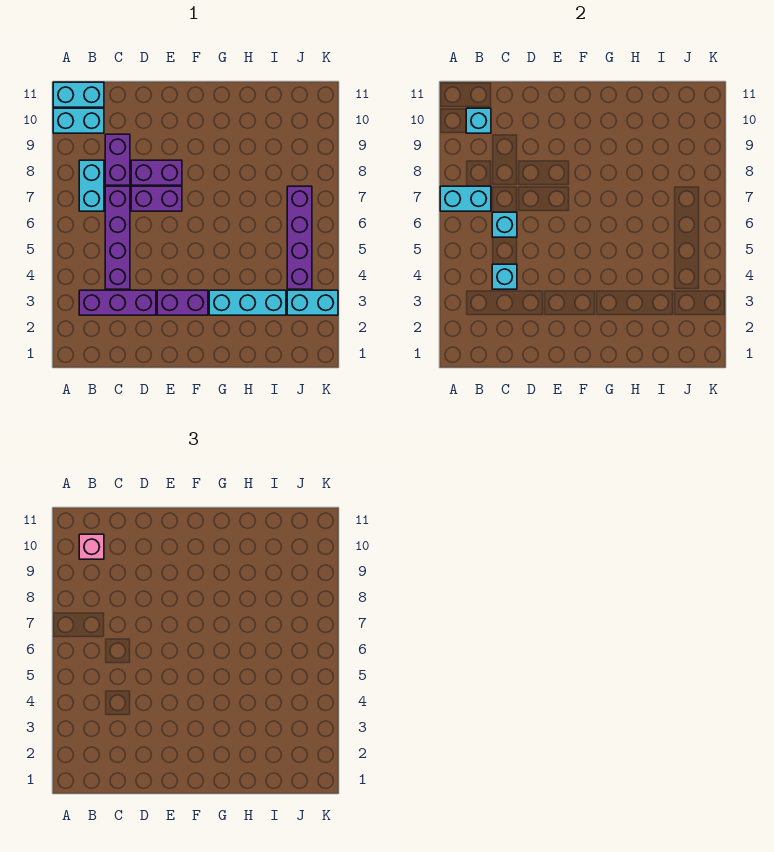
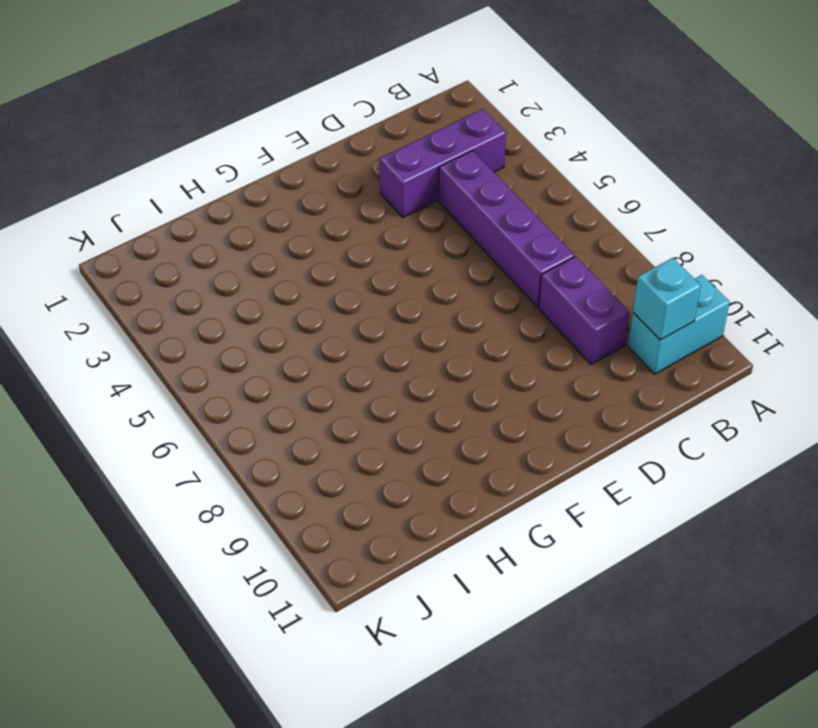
none -> cyan 1x2 brick [53,82,104,107]
none -> cyan 1x2 brick [79,160,104,211]
none -> purple 1x2 brick [131,186,182,211]

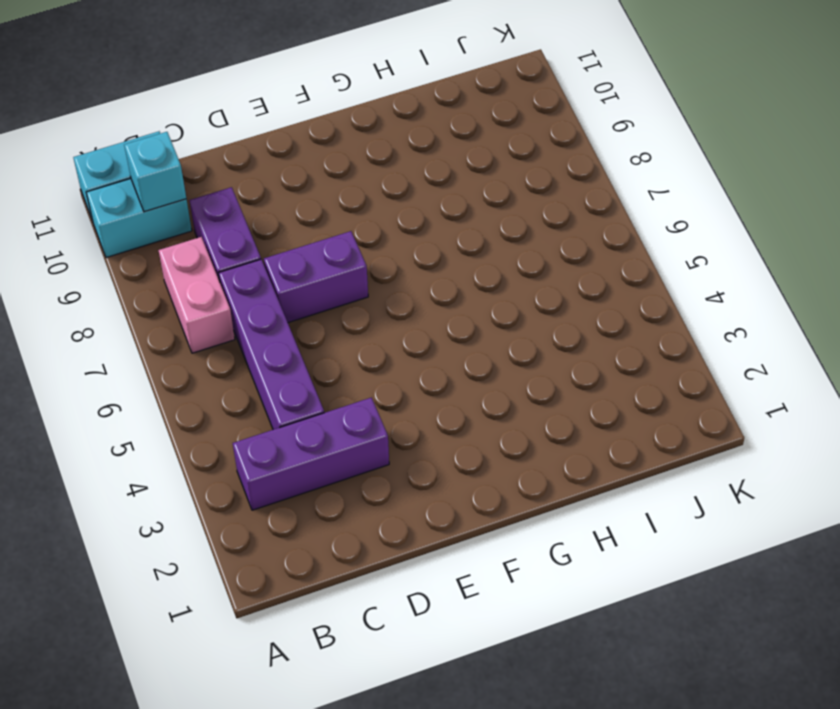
pink 1x2 brick [158,237,235,353] -> cyan 1x2 brick [79,160,104,211]
none -> purple 1x2 brick [131,160,182,185]
none -> purple 1x2 brick [157,290,208,315]
none -> cyan 1x3 brick [209,290,286,315]

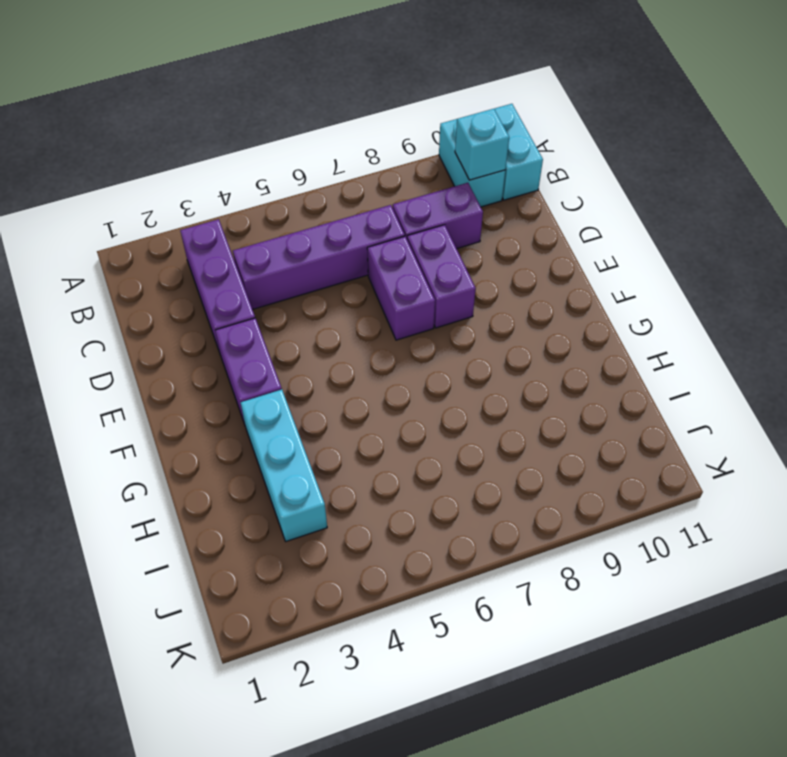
none -> cyan 1x2 brick [79,160,104,211]
none -> cyan 1x2 brick [287,290,338,315]
none -> purple 1x4 brick [287,186,312,289]

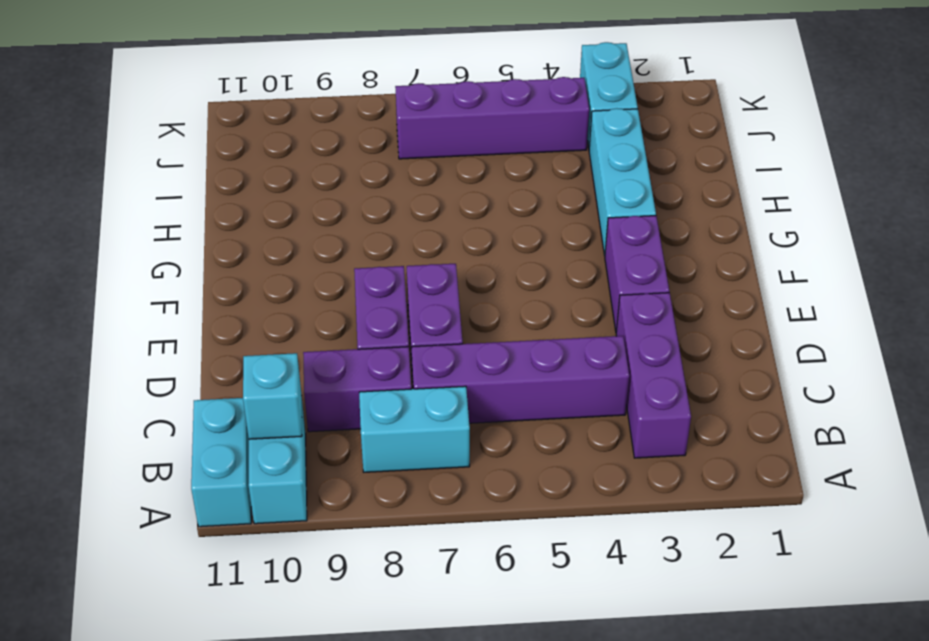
none -> cyan 1x2 brick [440,186,491,211]
none -> cyan 1x1 brick [492,264,517,289]
none -> cyan 1x1 brick [492,212,517,237]

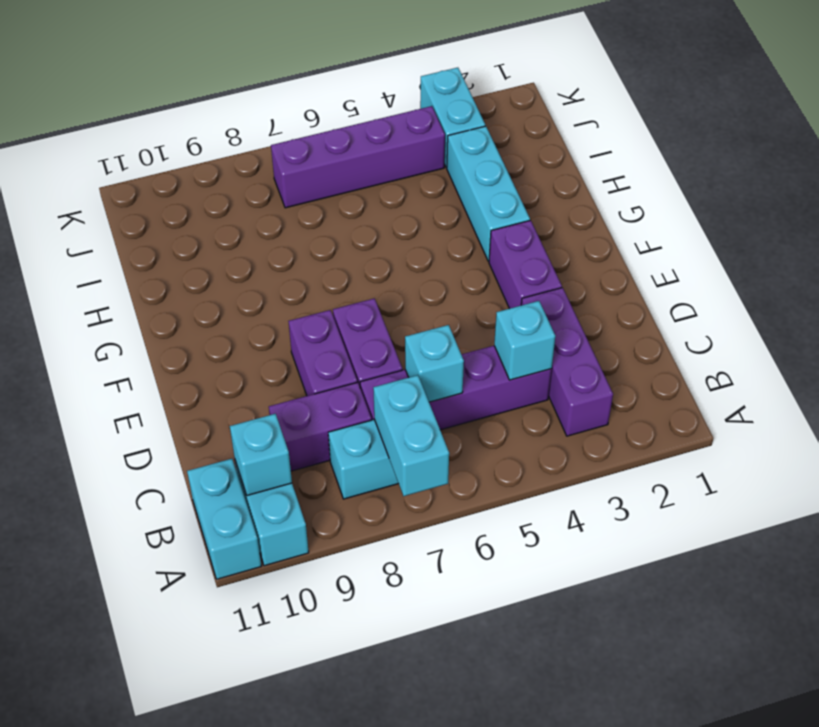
none -> pink 1x1 brick [79,534,104,559]

